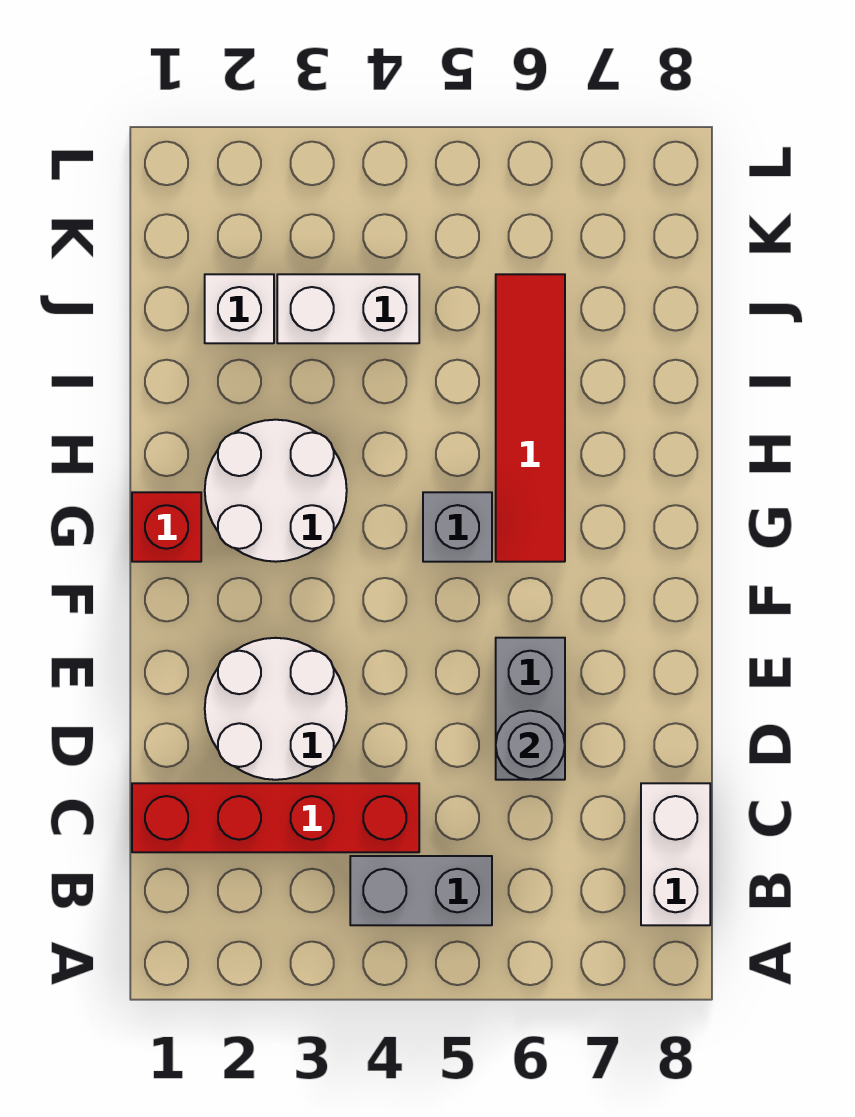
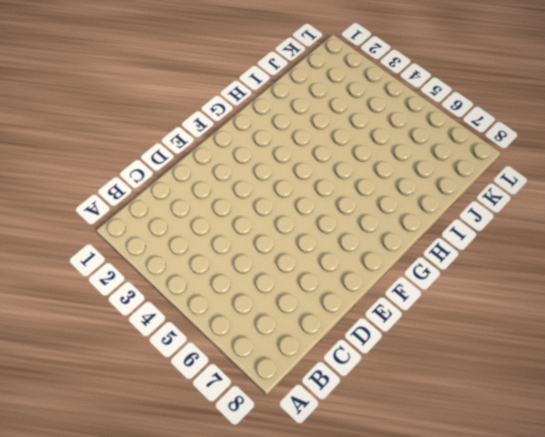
none -> grey 1x2 brick [350,856,492,925]
none -> white 1x2 brick [641,783,710,925]
none -> red 1x4 brick [132,783,419,852]

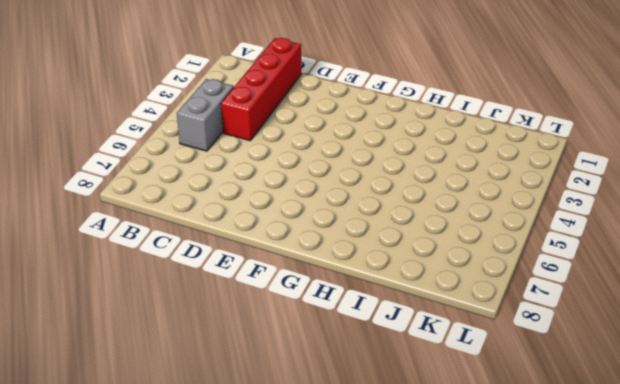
none -> white 1x2 brick [641,783,710,925]
none -> white 2x2 round brick [205,638,347,780]
none -> grey 1x2 brick [496,638,565,780]

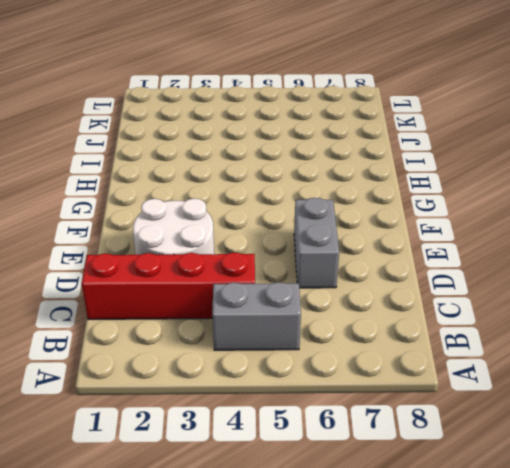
none -> white 1x2 brick [641,783,710,925]
none -> red 1x1 brick [132,492,201,562]
none -> white 2x2 round brick [205,420,347,562]

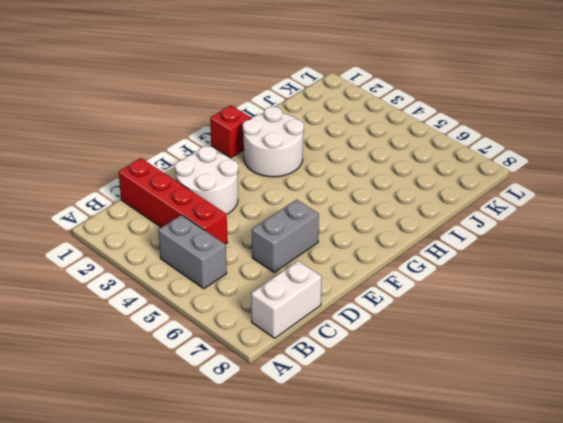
none -> grey 1x1 brick [423,492,492,562]
none -> red 1x4 tile [496,274,565,562]
none -> white 1x1 brick [205,274,274,343]

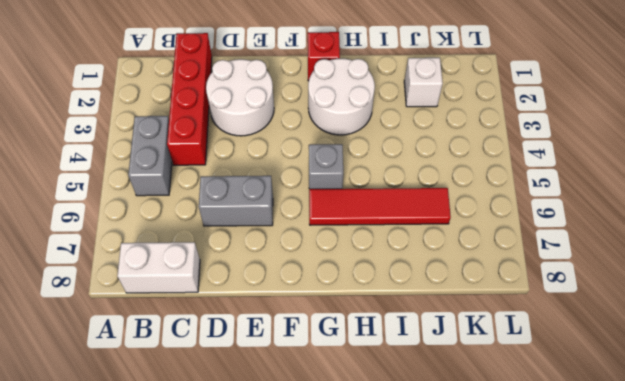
none -> white 1x2 brick [277,274,419,343]
none -> grey 1x1 round brick [496,711,565,780]

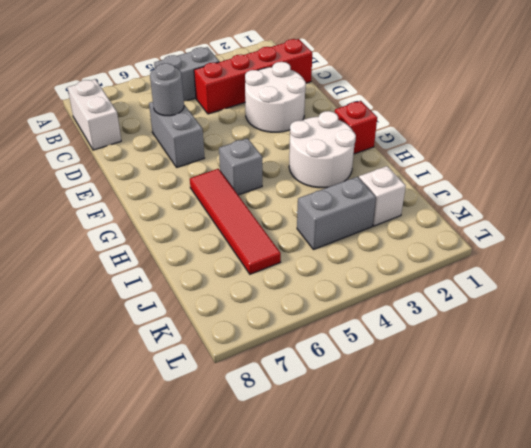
grey 1x2 brick [297,177,376,250] -> white 1x2 brick [277,274,419,343]

